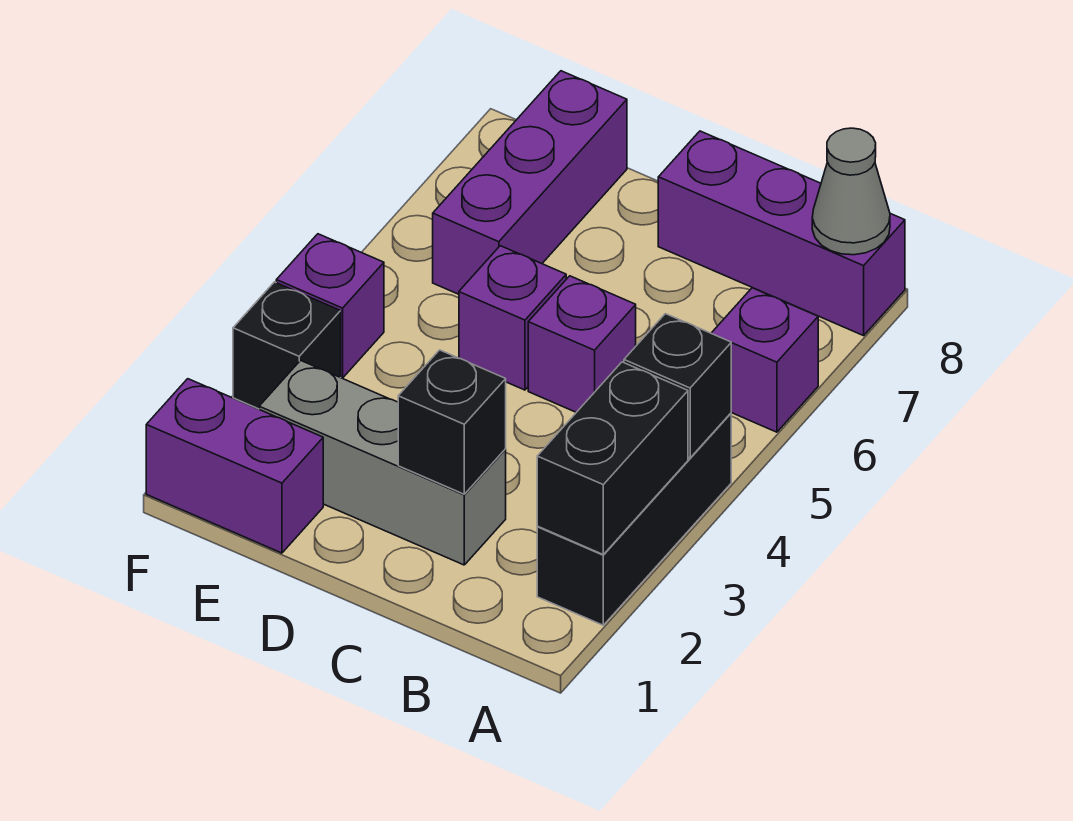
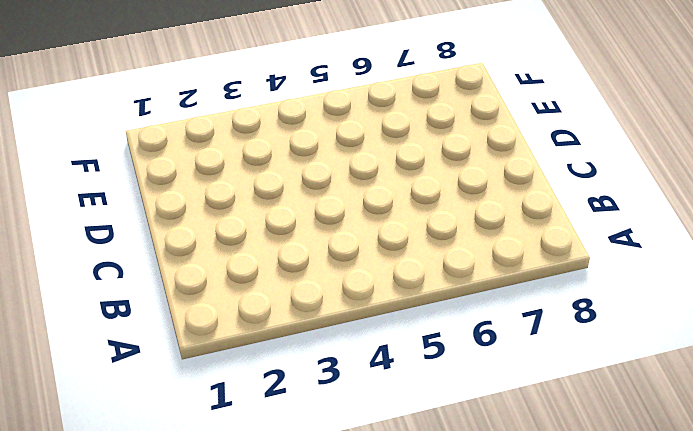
none -> black 1x3 brick [537,413,731,625]
none -> purple 1x1 brick [711,288,818,432]
none -> purple 1x3 brick [658,131,905,336]

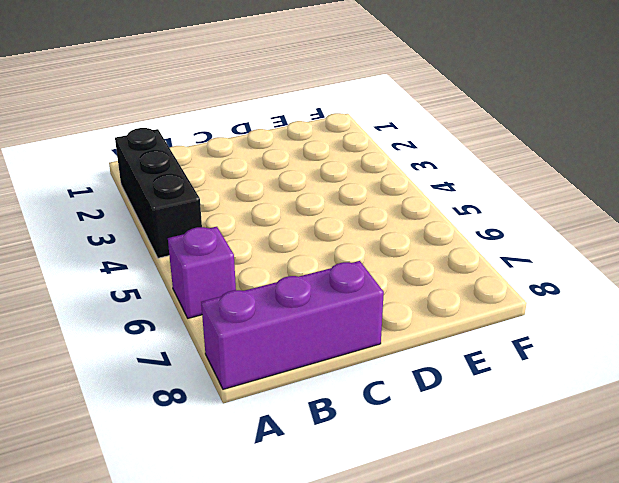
none -> grey 1x3 brick [259,360,506,565]
none -> purple 1x1 brick [528,276,636,412]
none -> purple 1x1 brick [459,246,566,390]

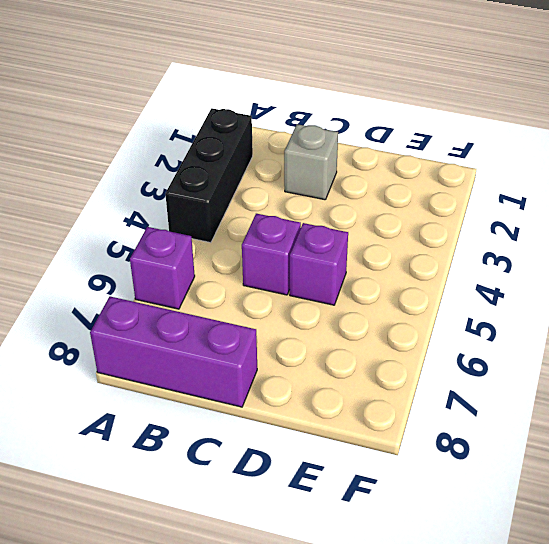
grey 1x1 brick [284,124,338,200] -> grey 1x3 brick [259,360,506,565]
none -> purple 1x2 brick [146,379,323,553]
none -> purple 1x3 brick [433,71,627,294]
none -> black 1x1 brick [233,282,341,409]

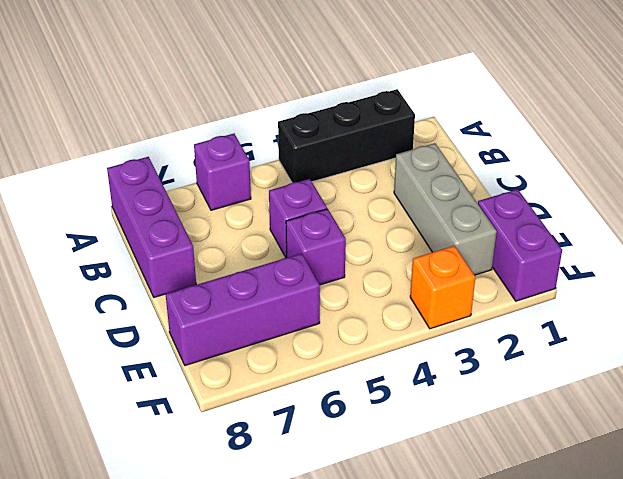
orange 1x1 brick [410,246,475,329] -> black 1x1 brick [233,282,341,409]
none -> purple 1x1 brick [276,234,384,378]
none -> black 1x2 brick [537,362,688,554]
none -> black 1x1 brick [624,314,731,458]

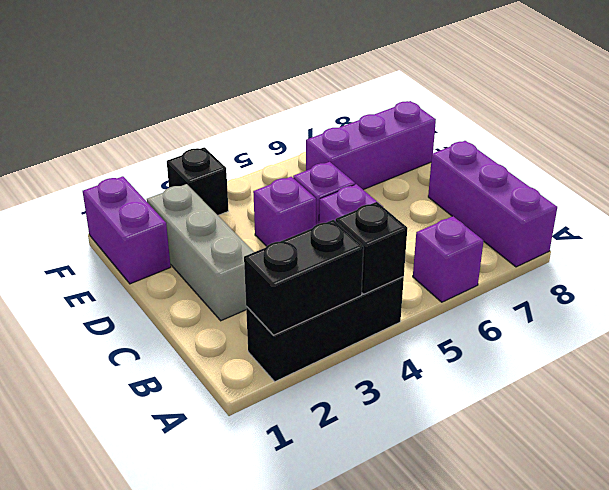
purple 1x1 brick [253,177,316,246] -> purple 1x1 brick moved to [276,234,384,378]
none -> grey 1x1 cone [812,128,890,255]
none -> black 1x1 brick [398,350,506,494]

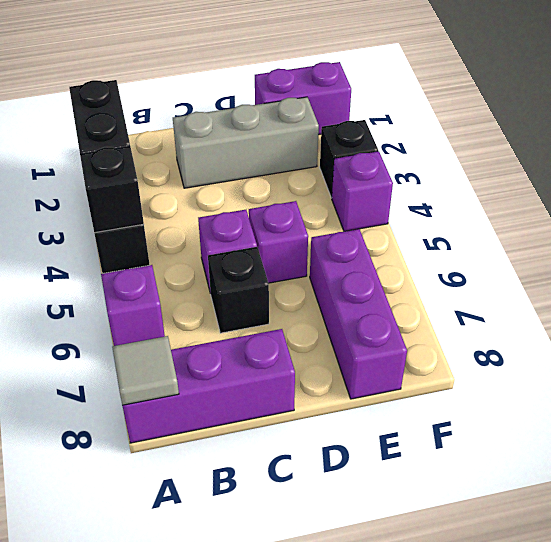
grey 1x1 tile [112,336,179,405] -> grey 1x1 cone [812,128,890,255]
black 1x1 brick [208,247,269,333] -> black 1x1 brick moved to [398,350,506,494]

